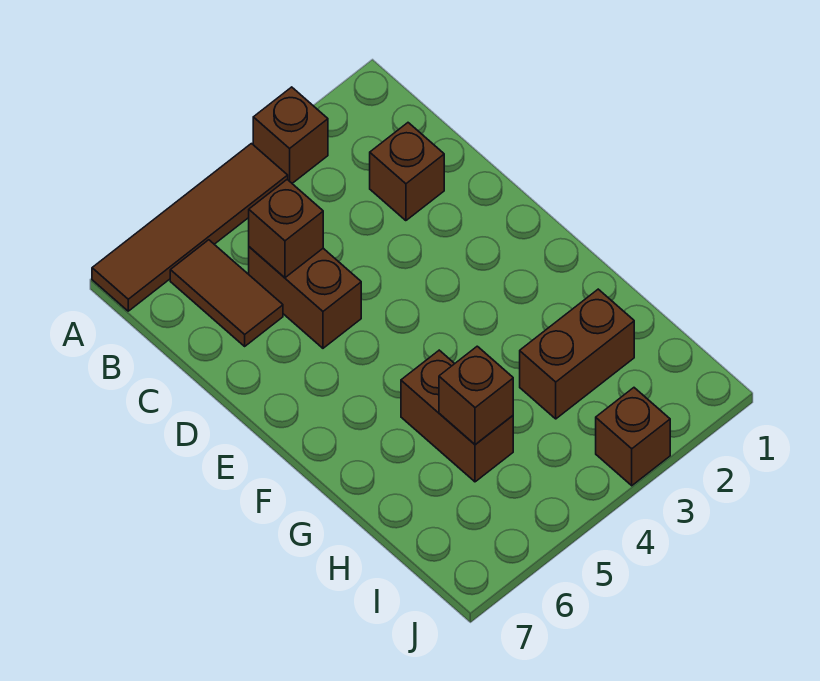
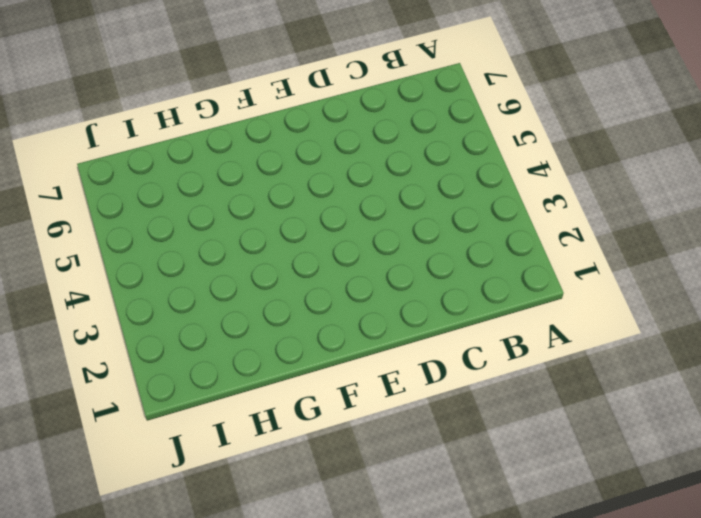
none -> brown 1x1 brick [253,87,328,183]
none -> brown 1x4 tile [92,144,288,311]

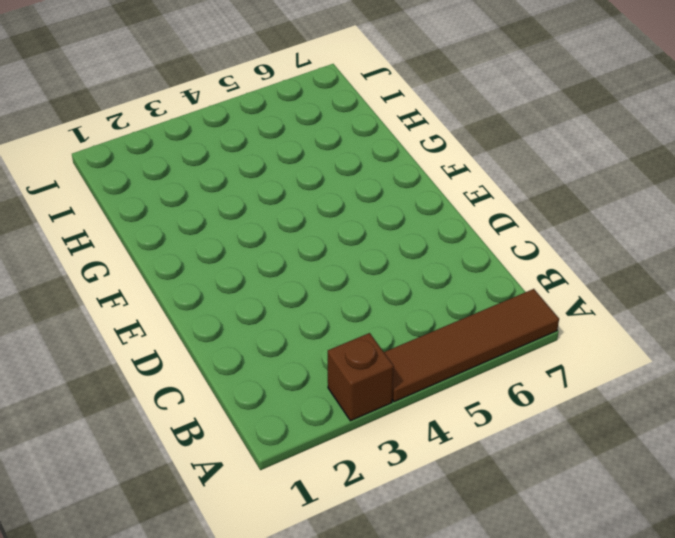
none -> brown 1x2 tile [170,240,283,346]
none -> brown 1x1 brick [370,123,444,221]

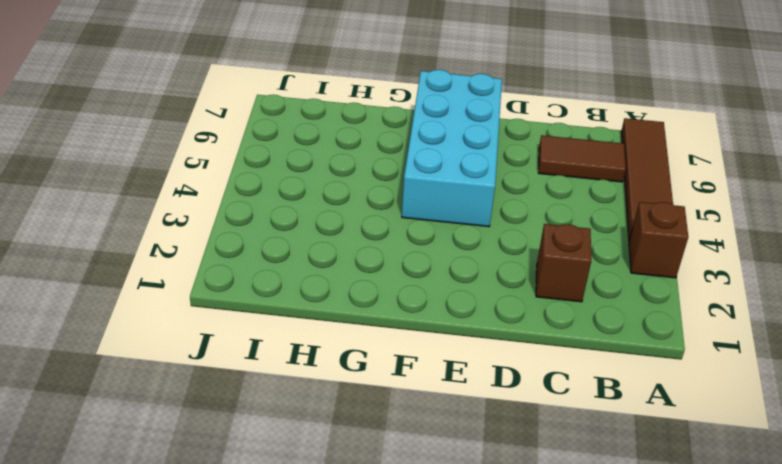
cyan 2x4 brick [402,70,502,227] -> none
none -> brown 1x2 brick [249,247,361,348]
none -> brown 1x2 brick [401,350,513,482]

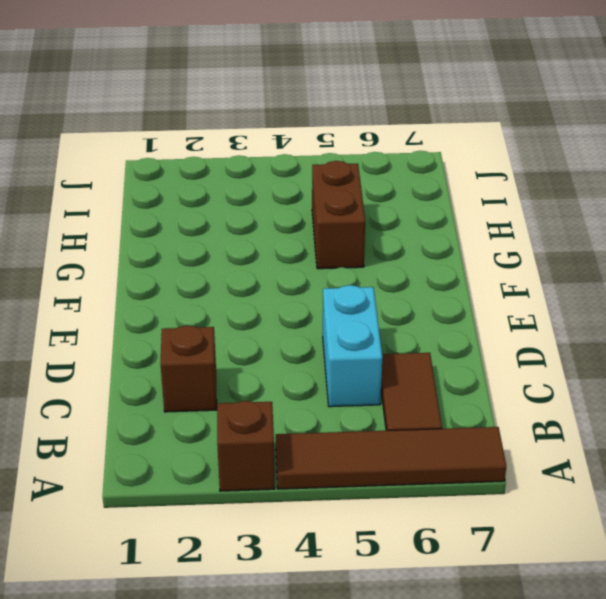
cyan 1x2 brick [323,285,382,407] -> brown 1x2 brick [249,247,361,348]
none -> brown 1x2 brick [520,289,634,419]
none -> brown 1x1 brick [596,388,670,486]

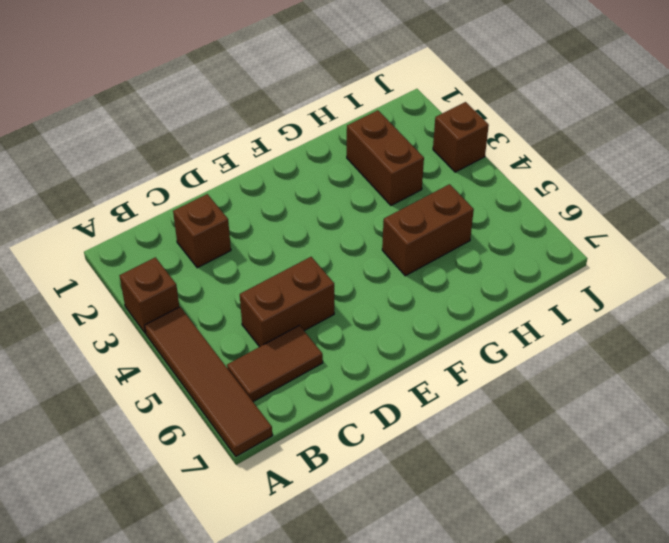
none -> brown 1x1 brick [249,180,323,278]
none -> brown 1x1 brick [439,346,513,444]

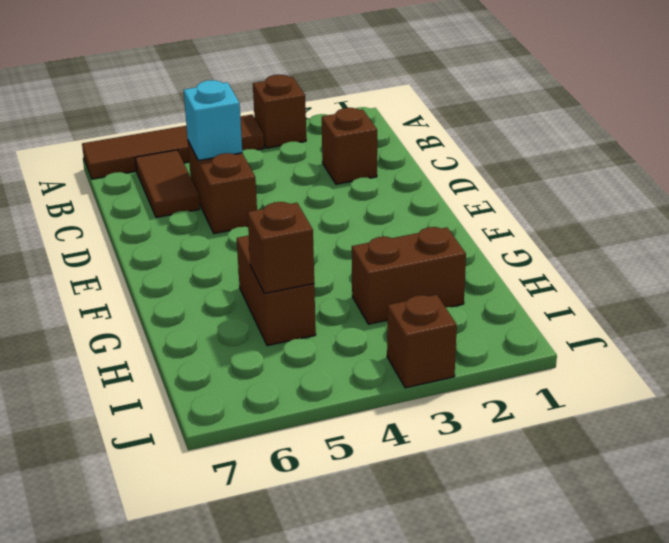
cyan 1x1 brick [184,80,242,160] -> brown 1x1 brick [249,180,323,278]

